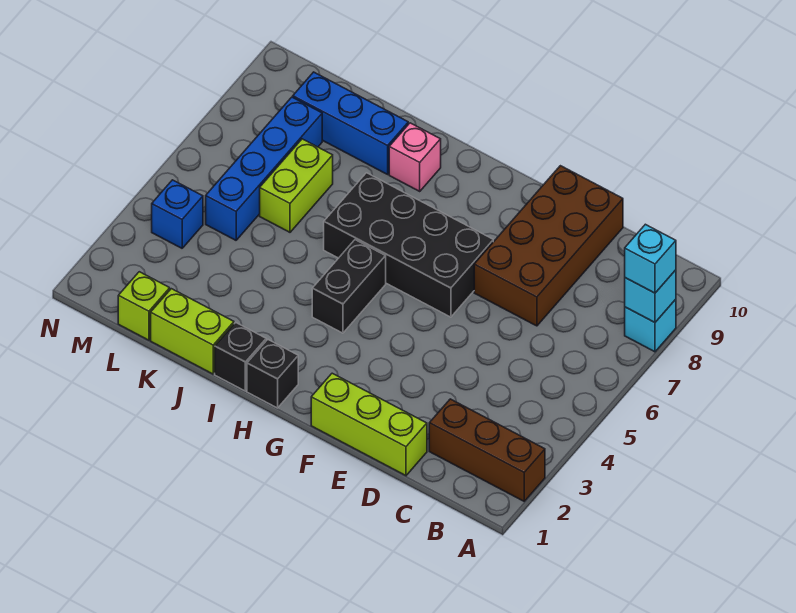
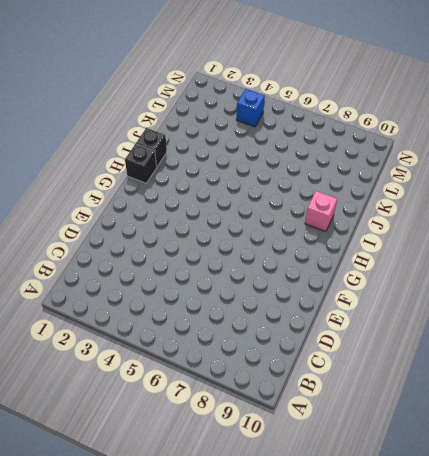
none -> brown 1x3 brick [429,399,545,501]
none -> cyan 1x1 brick [625,299,676,352]
none -> lime 1x3 brick [311,373,427,476]

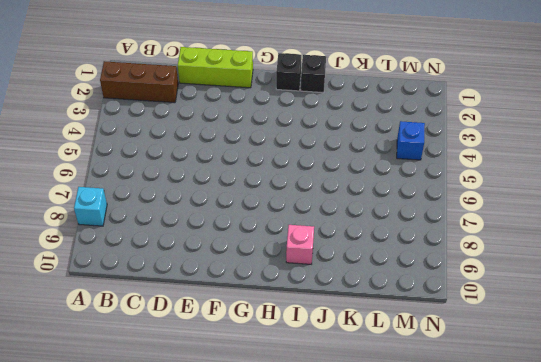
none -> brown 2x4 brick [474,166,623,326]
none -> black 2x4 brick [324,173,493,317]
none -> black 1x2 brick [312,240,386,333]

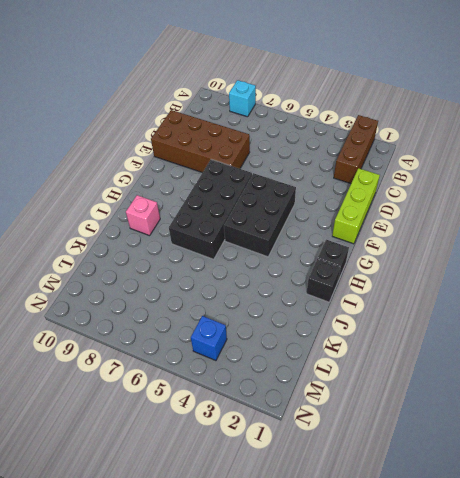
black 2x3 brick [224,173,296,257] -> black 1x2 brick [312,240,386,333]
none -> lime 1x2 brick [151,289,234,374]
none -> blue 1x3 brick [293,72,408,174]
none -> lime 1x2 brick [260,139,333,232]

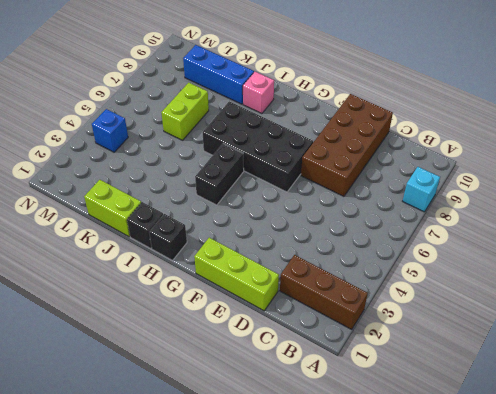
none -> lime 1x1 brick [118,272,170,340]
none -> blue 1x4 brick [206,97,322,240]
none -> cyan 1x1 brick [625,270,676,322]

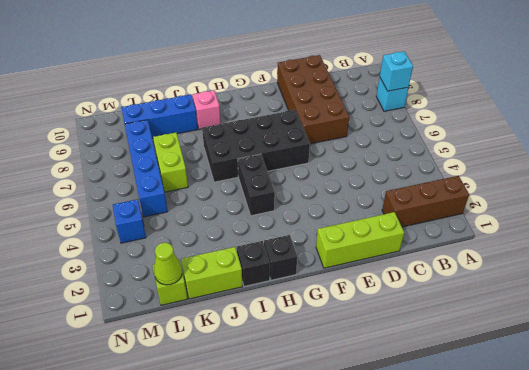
lime 1x1 cone [154,243,182,285] -> none
none -> cyan 1x1 brick [625,224,676,293]

